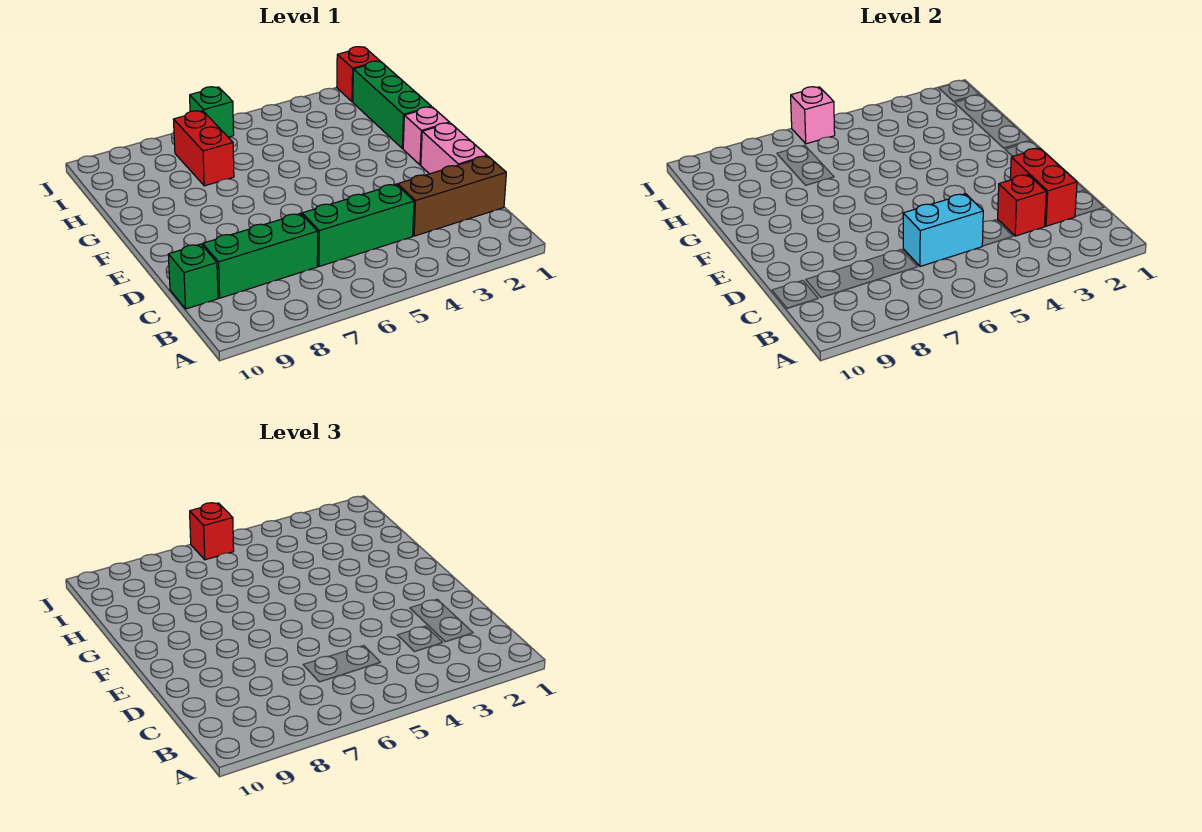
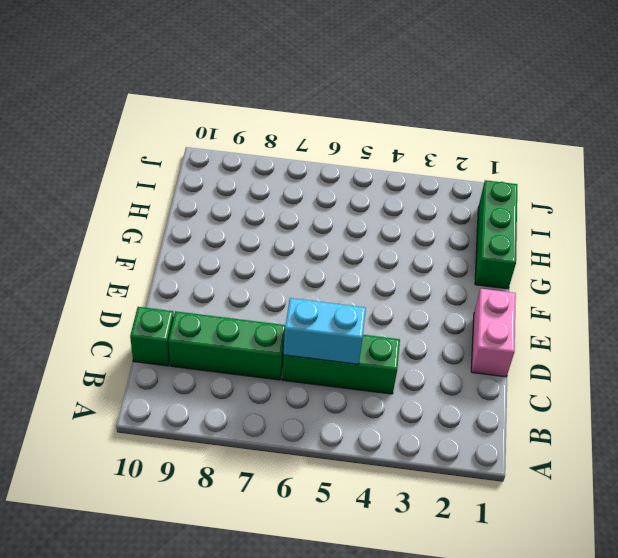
none -> brown 1x3 brick [398,156,506,236]
none -> pink 1x1 brick [403,107,450,165]
none -> red 1x2 brick [173,111,234,186]

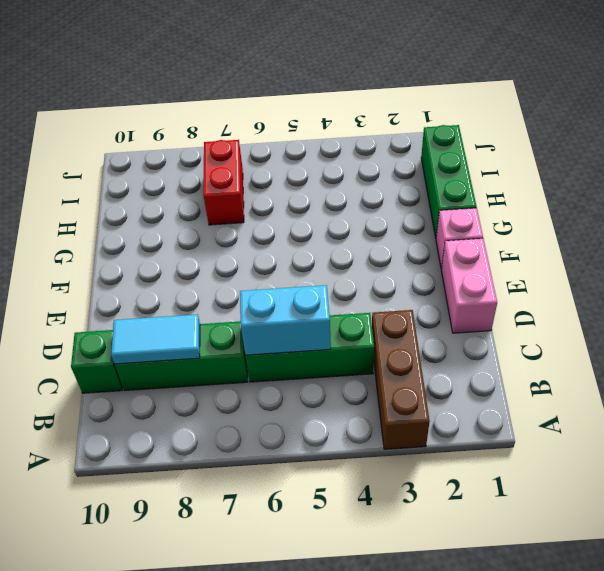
brown 1x3 brick [372,310,430,449] -> brown 1x3 brick turned to [398,156,506,236]
cyan 1x2 tile [111,314,200,364] -> none
none -> red 1x1 brick [337,47,380,102]
none -> green 1x1 brick [190,87,234,137]
none -> red 1x2 brick [1010,148,1077,226]

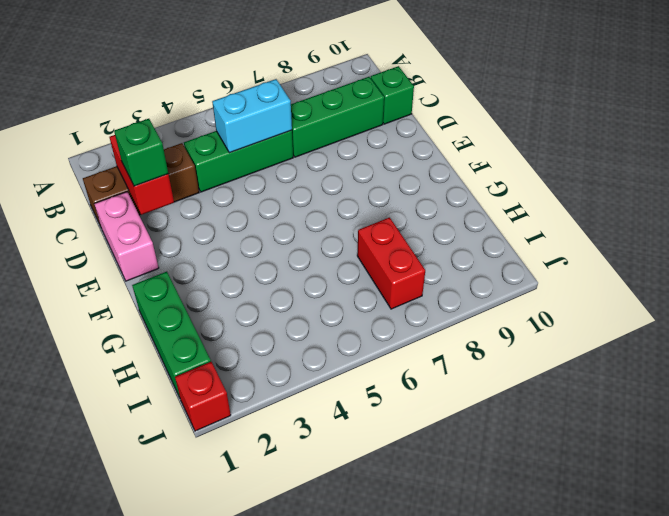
green 1x1 brick [114,119,168,186] -> green 1x1 brick moved to [190,87,234,137]
none -> pink 1x1 brick [403,107,450,165]
none -> red 1x1 brick [998,175,1046,236]
none -> pink 1x1 brick [791,87,835,144]

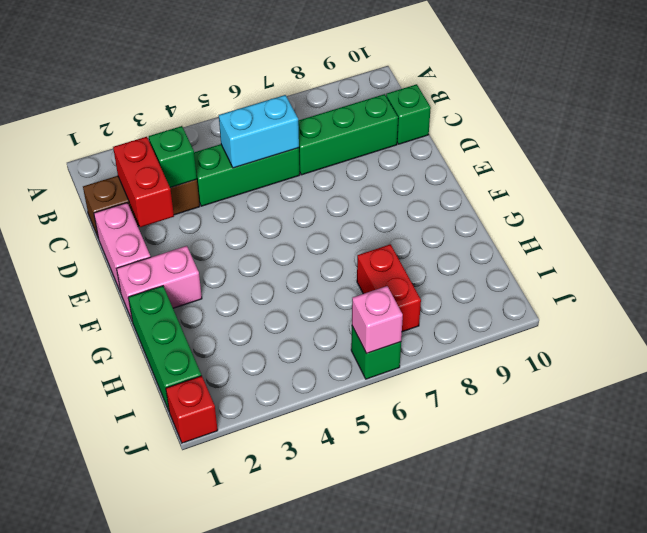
green 1x1 brick [149,126,197,188] -> red 1x1 brick [998,175,1046,236]
pink 1x2 brick [117,246,202,320] -> pink 1x1 brick [403,107,450,165]
none -> red 1x1 brick [190,503,234,560]

